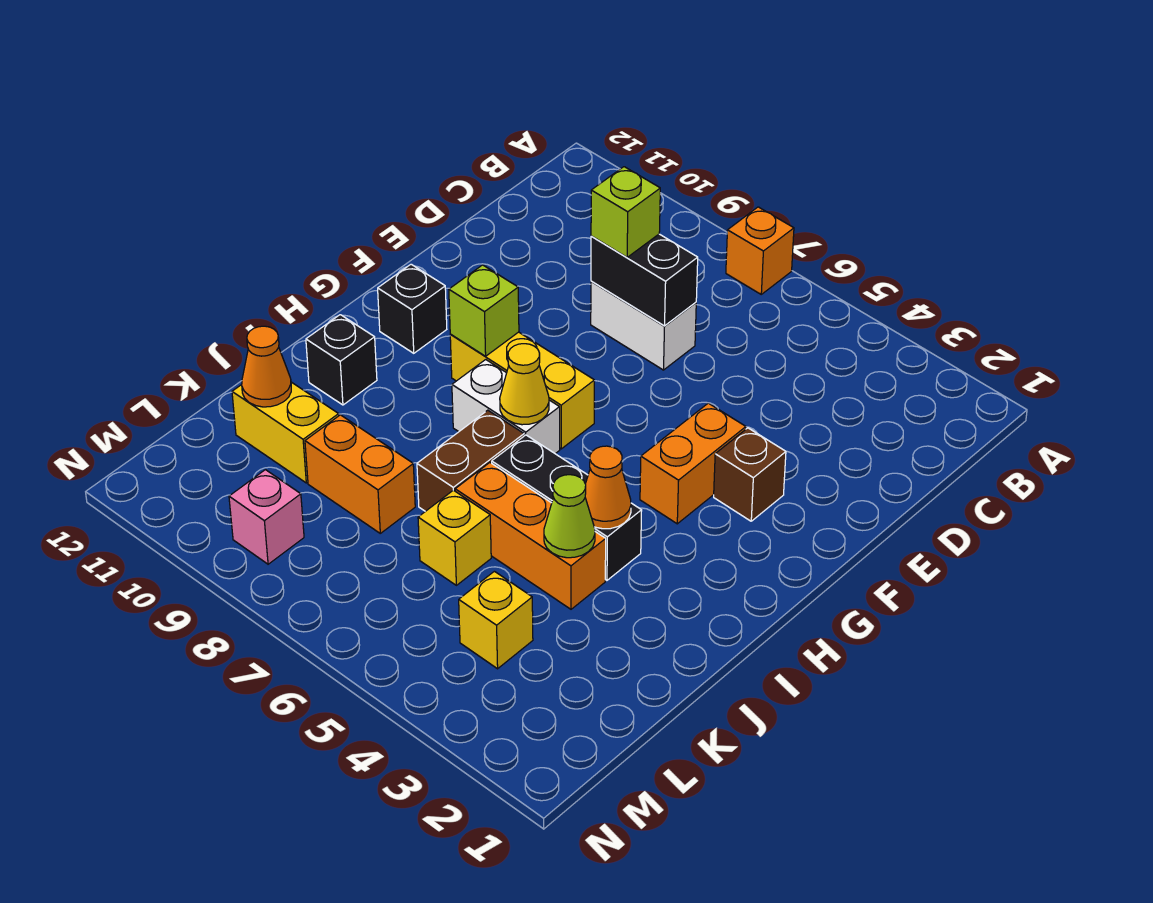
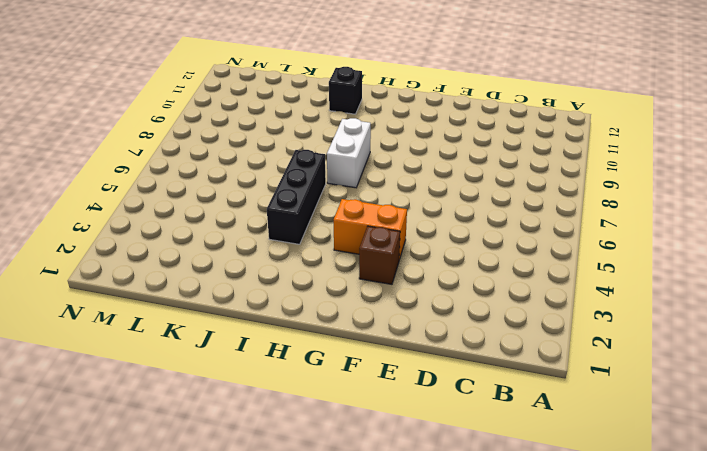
none -> orange 1x1 brick [726,207,794,294]
none -> white 1x2 brick [591,281,696,370]
none -> yellow 1x3 brick [450,332,594,449]

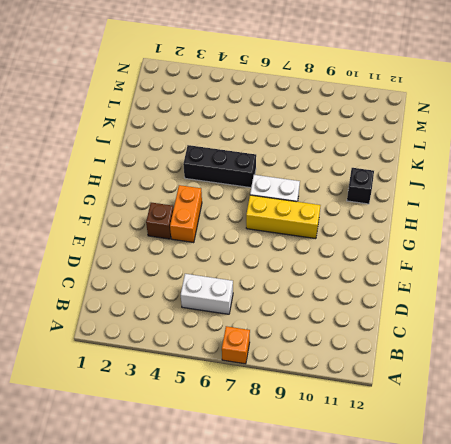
white 1x2 brick [181,274,233,314] -> white 1x2 brick moved to [591,281,696,370]
none -> black 1x1 brick [378,264,447,353]
none -> brown 1x2 brick [417,410,524,511]
none -> orange 1x3 brick [455,463,606,609]

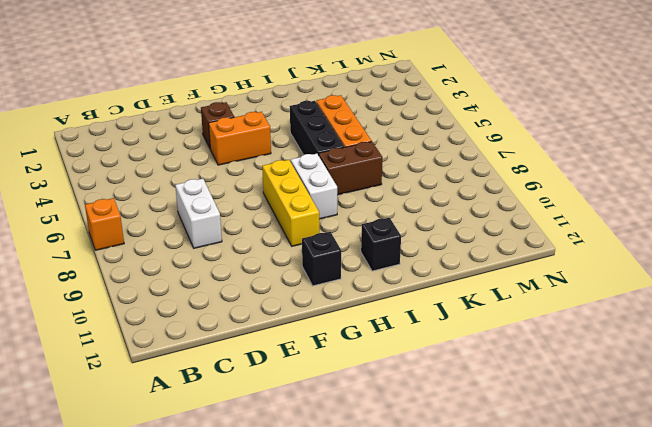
none -> yellow 1x1 brick [418,490,491,585]
none -> orange 1x2 brick [305,415,415,533]
none -> yellow 1x2 brick [232,382,339,483]

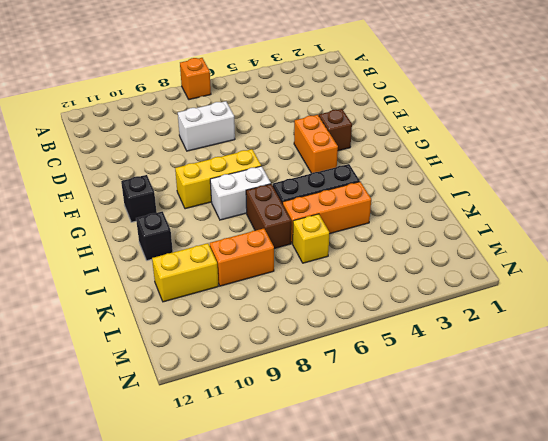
none -> yellow 1x1 brick [459,571,533,669]
none -> pink 1x1 brick [229,470,304,564]
none -> black 1x2 brick [591,234,698,326]

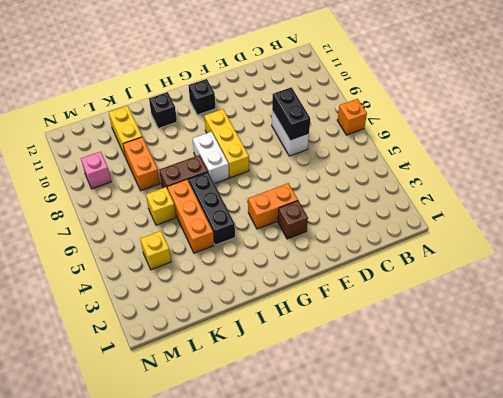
none -> lime 1x1 brick [449,265,519,356]
none -> yellow 1x1 cone [500,344,549,425]
none -> orange 1x1 cone [585,446,631,529]

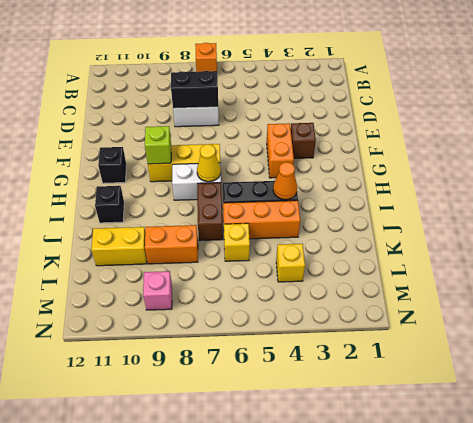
none -> lime 1x1 cone [544,475,595,558]
none -> orange 1x1 cone [242,326,291,407]
none -> lime 1x1 brick [591,167,660,257]

